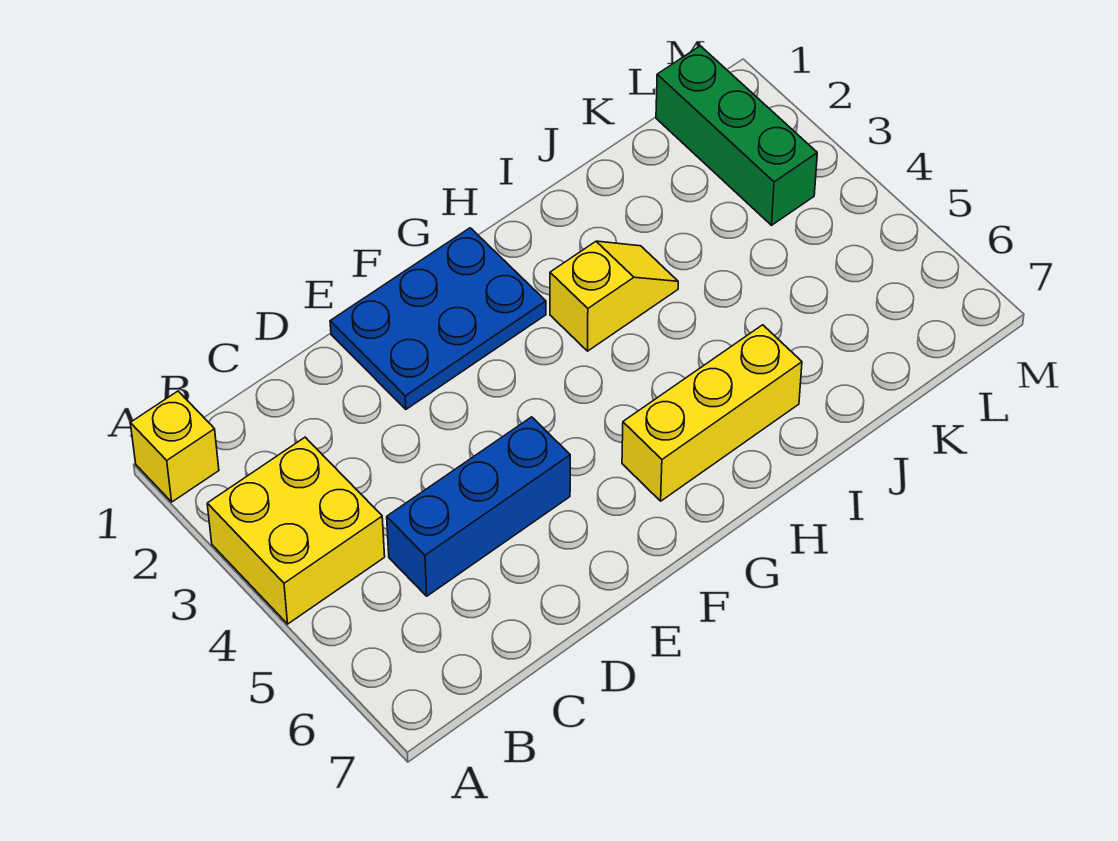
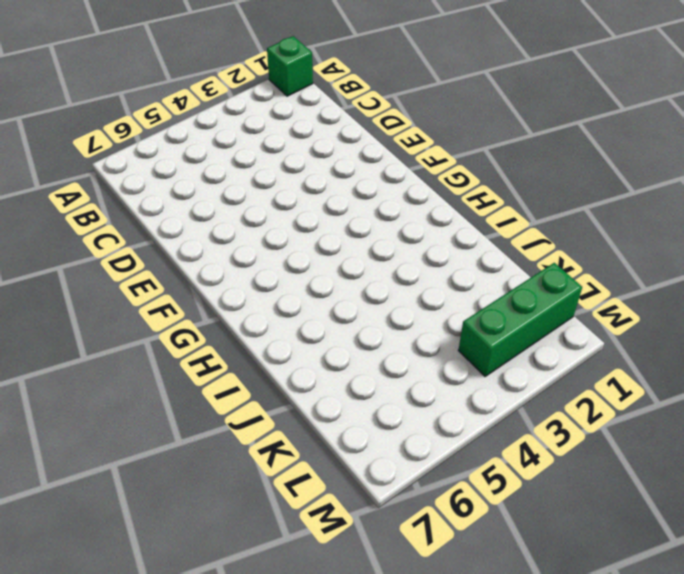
green 1x1 brick [267,36,313,96] -> yellow 1x1 brick [130,391,219,502]
none -> yellow 2x2 brick [207,437,385,624]
none -> blue 1x3 brick [387,417,570,596]

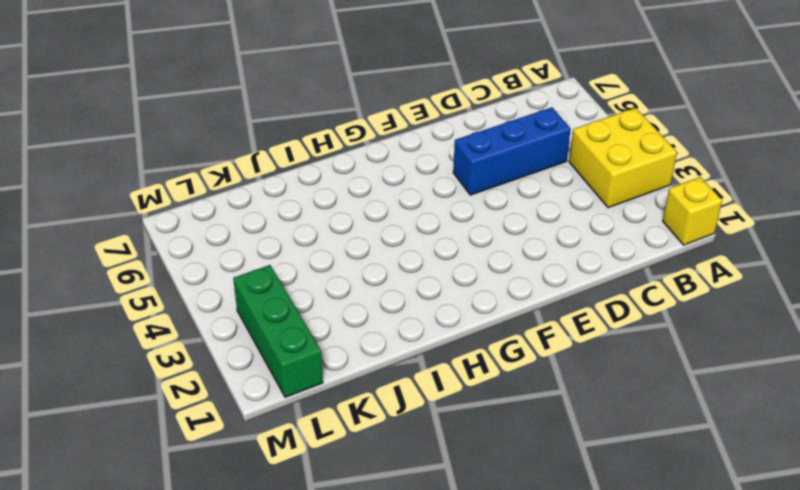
none -> blue 2x3 plate [330,228,546,409]
none -> yellow 1x3 brick [622,325,802,501]

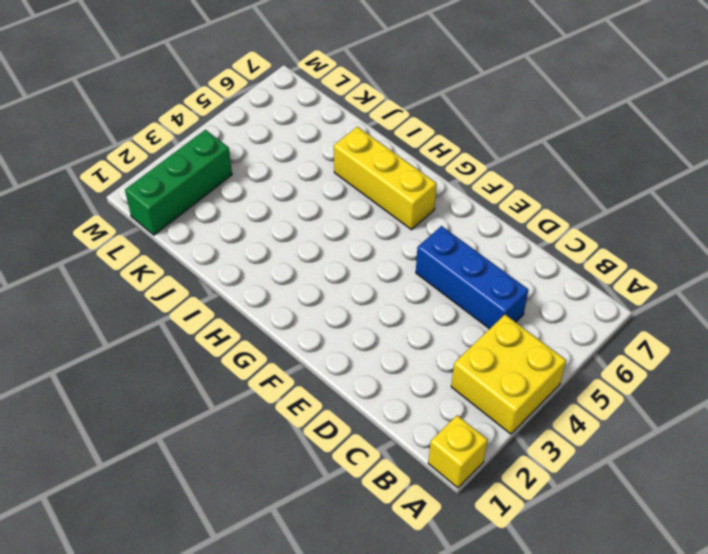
none -> blue 2x3 plate [330,228,546,409]
none -> yellow 1x2 slope [550,241,678,351]

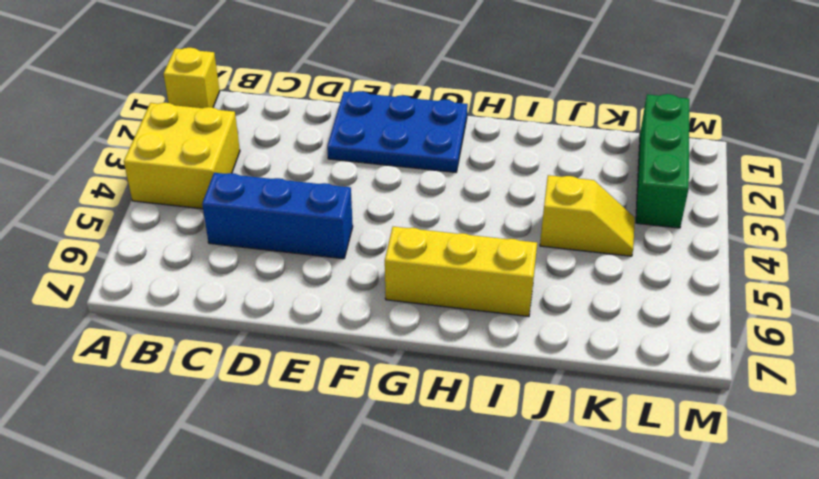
yellow 1x2 slope [540,175,635,256] -> yellow 1x2 slope moved to [550,241,678,351]

